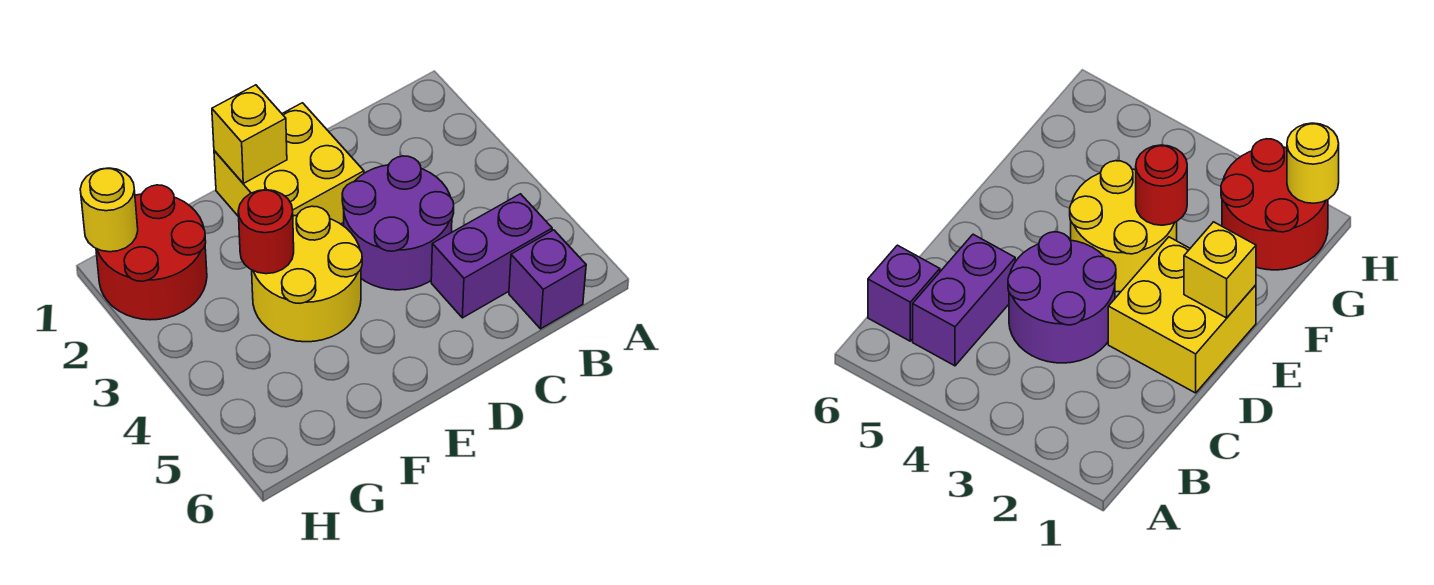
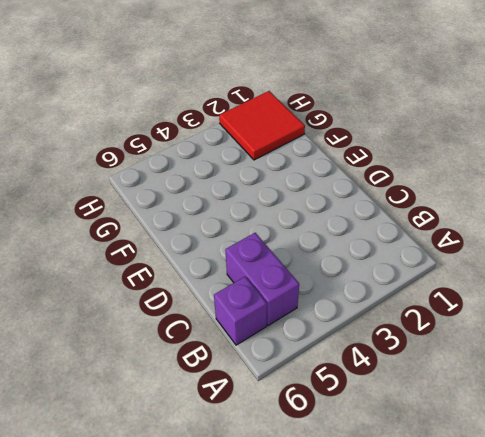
red 2x2 tile [219,91,305,160] -> red 2x2 round brick [96,185,207,320]
none -> purple 2x2 round brick [342,156,454,290]
none -> yellow 2x2 brick [214,103,364,224]

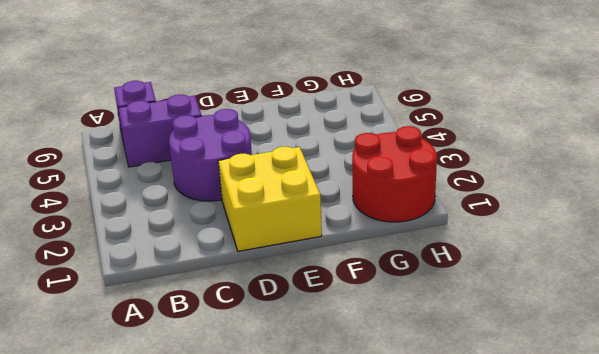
none -> yellow 2x2 round brick [252,206,362,342]
none -> yellow 1x1 brick [212,85,287,183]

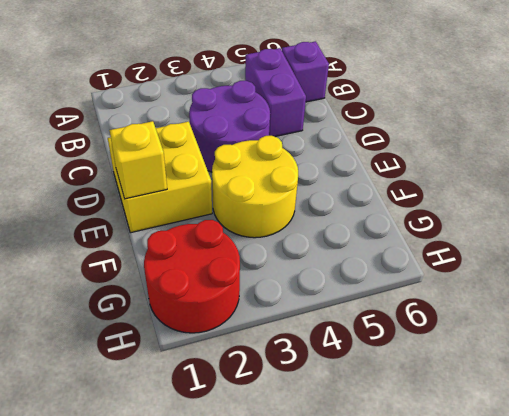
none -> red 1x1 round brick [238,190,294,274]
none -> yellow 1x1 round brick [80,168,138,252]

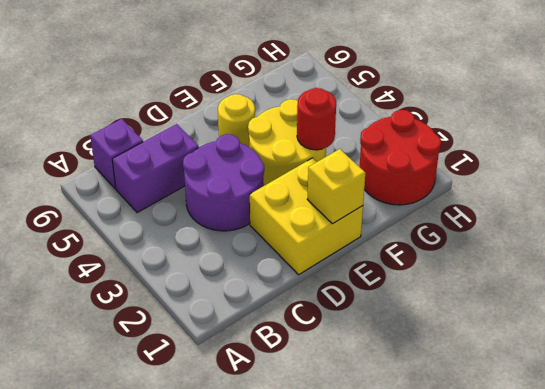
yellow 1x1 round brick [218,94,255,147] -> yellow 1x1 round brick moved to [80,168,138,252]

